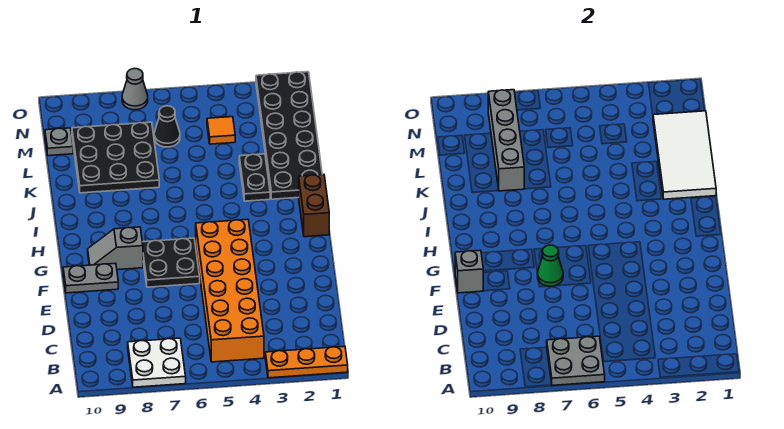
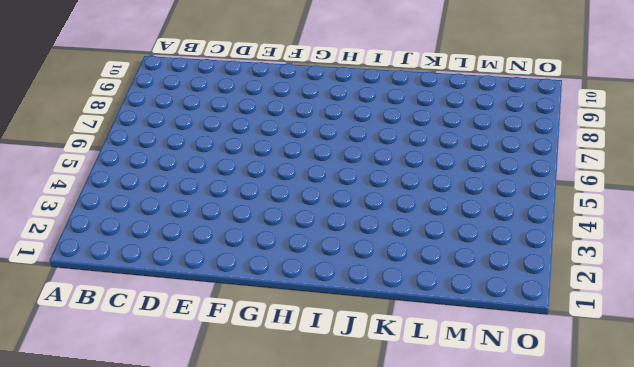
none -> orange 1x3 plate [265,346,348,378]
none -> white 2x2 plate [128,338,186,387]
none -> orange 2x6 brick [196,219,264,362]

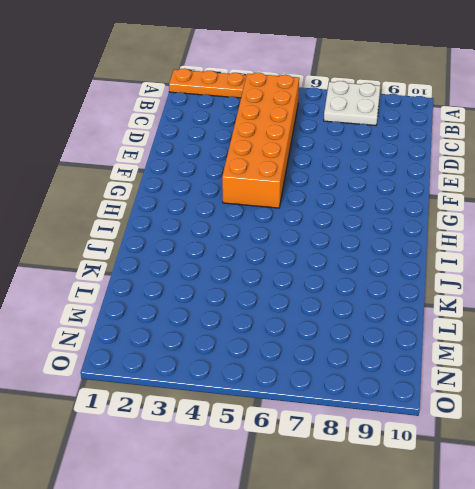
none -> black 2x2 plate [142,238,200,287]
none -> grey 1x2 plate [63,263,118,293]
none -> grey 1x2 slope [88,227,143,270]

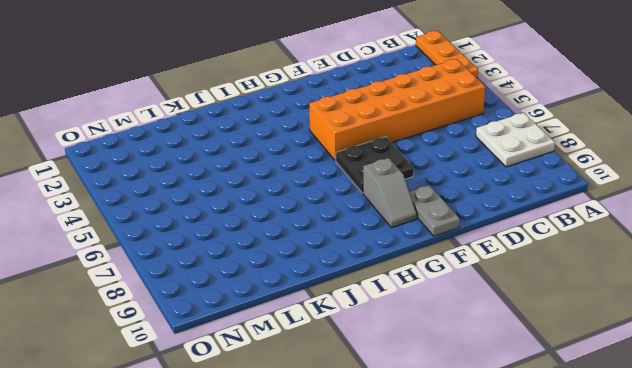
none -> brown 1x2 brick [299,175,329,237]
none -> black 2x6 plate [256,72,322,199]
none -> black 1x2 plate [239,154,270,201]

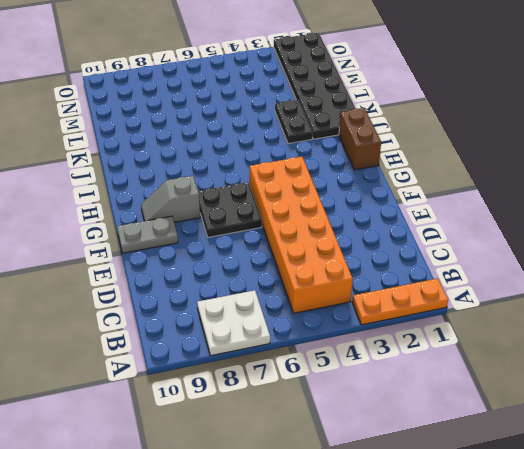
none -> black 3x3 plate [72,122,159,193]
none -> orange 1x1 tile [207,117,235,144]
none -> black 1x1 cone [154,106,180,147]

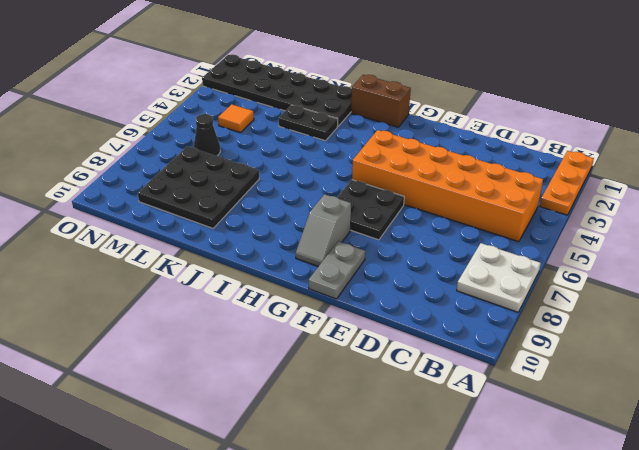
none -> grey 1x1 plate [45,128,73,156]
none -> grey 1x1 cone [122,68,148,110]
none -> grey 2x2 plate [547,336,605,385]

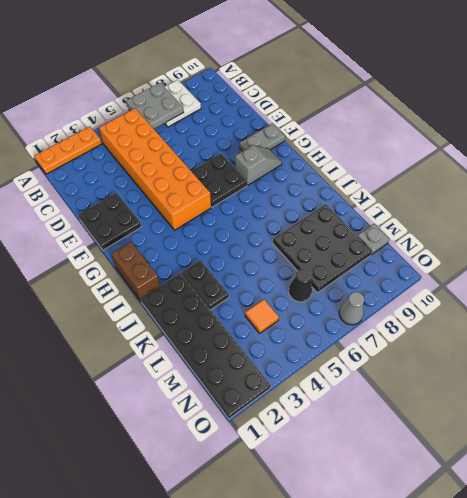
black 2x2 plate [78,193,141,250] -> none
none -> green 1x1 cone [538,245,563,286]
none -> grey 1x1 brick [455,250,483,293]
none -> white 2x4 tile [653,111,716,199]

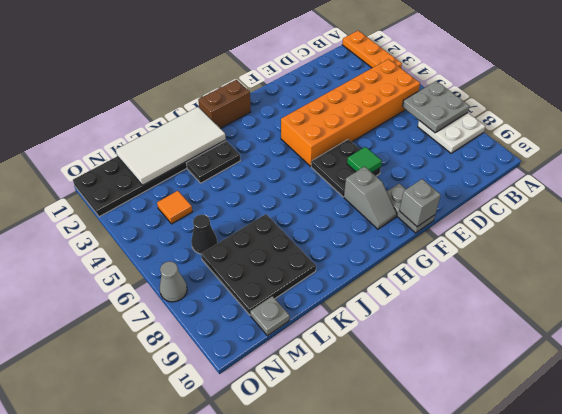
green 1x1 tile [347,147,382,172] -> green 1x1 cone [538,245,563,286]
none -> grey 1x4 brick [488,90,524,191]

